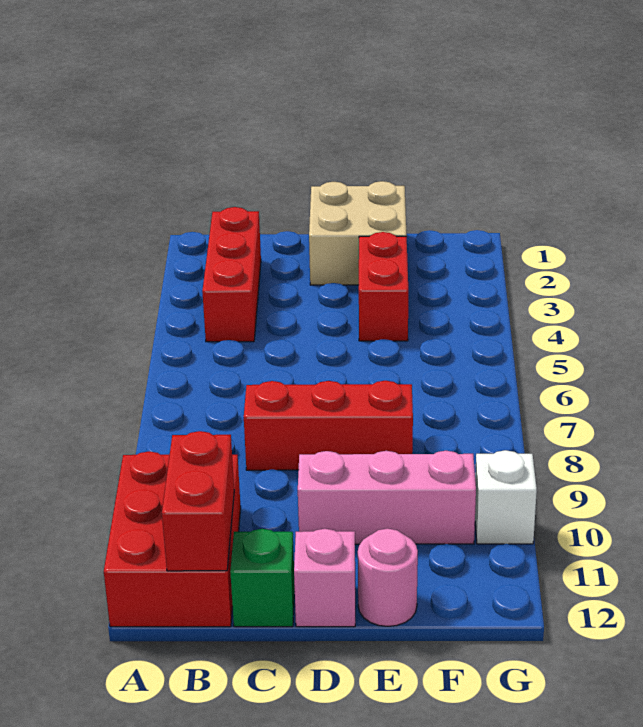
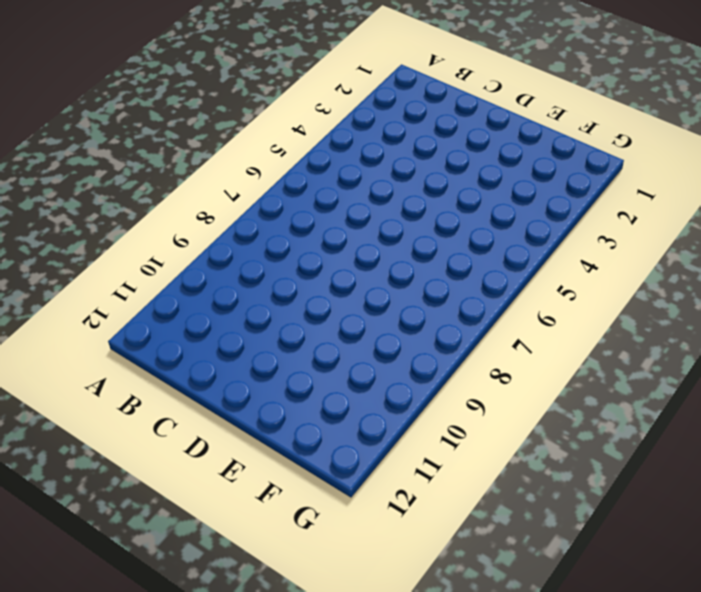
none -> red 2x3 brick [104,451,241,627]
none -> red 1x3 brick [202,207,261,342]

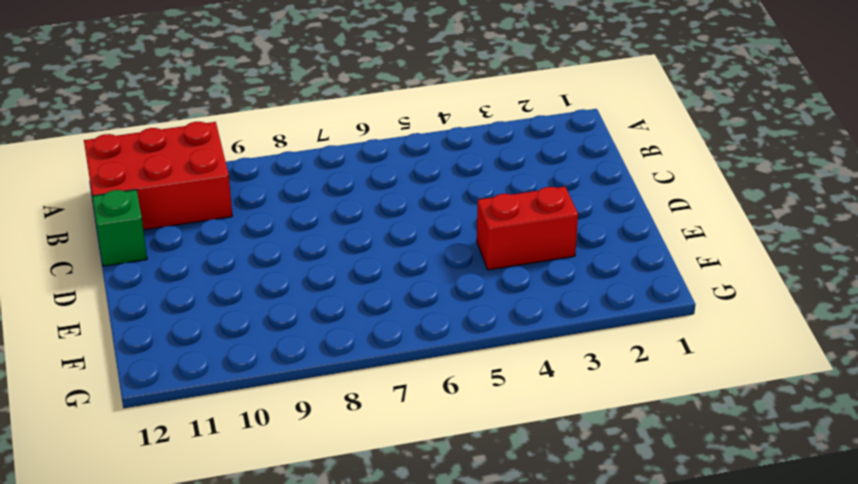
none -> red 1x3 brick [202,207,261,342]
none -> red 1x3 brick [244,381,413,470]

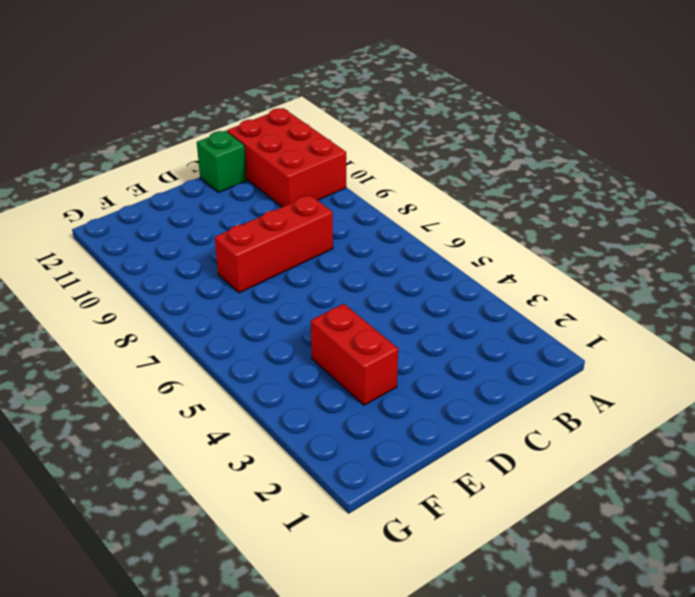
none -> red 1x3 brick [202,207,261,342]
none -> tan 2x2 brick [309,181,407,285]

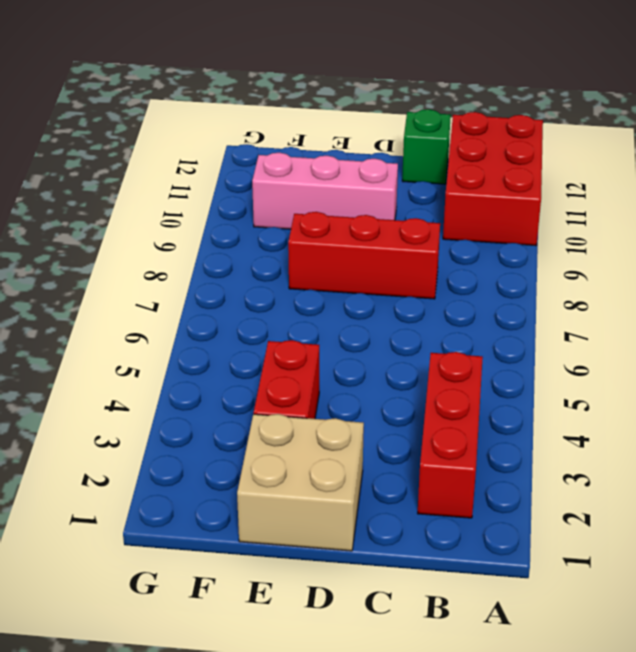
none -> pink 1x1 brick [294,529,355,627]
none -> pink 1x1 round brick [358,528,418,626]

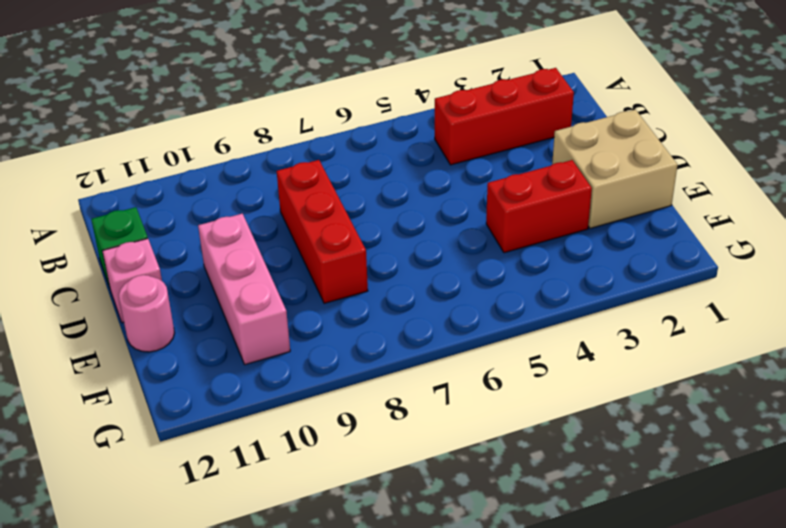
none -> red 2x3 brick [104,451,241,627]
none -> white 1x1 brick [475,450,537,544]

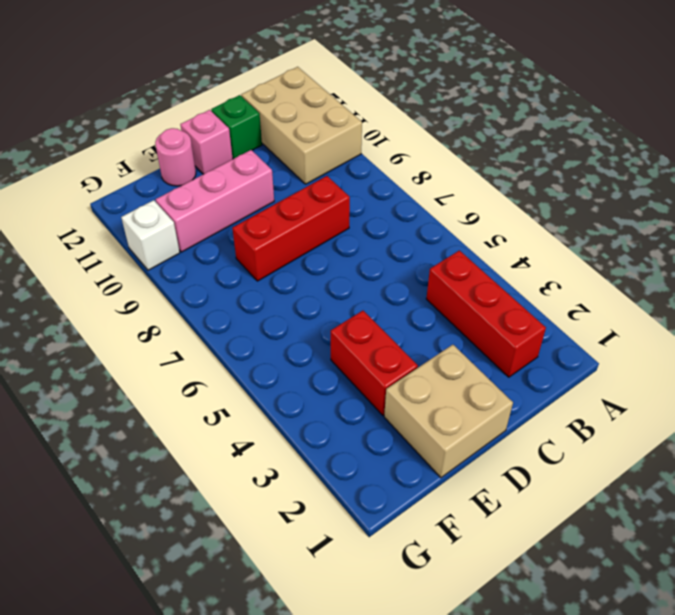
tan 2x3 brick [241,67,362,184] -> red 2x3 brick [104,451,241,627]
none -> red 1x2 brick [162,431,234,571]

